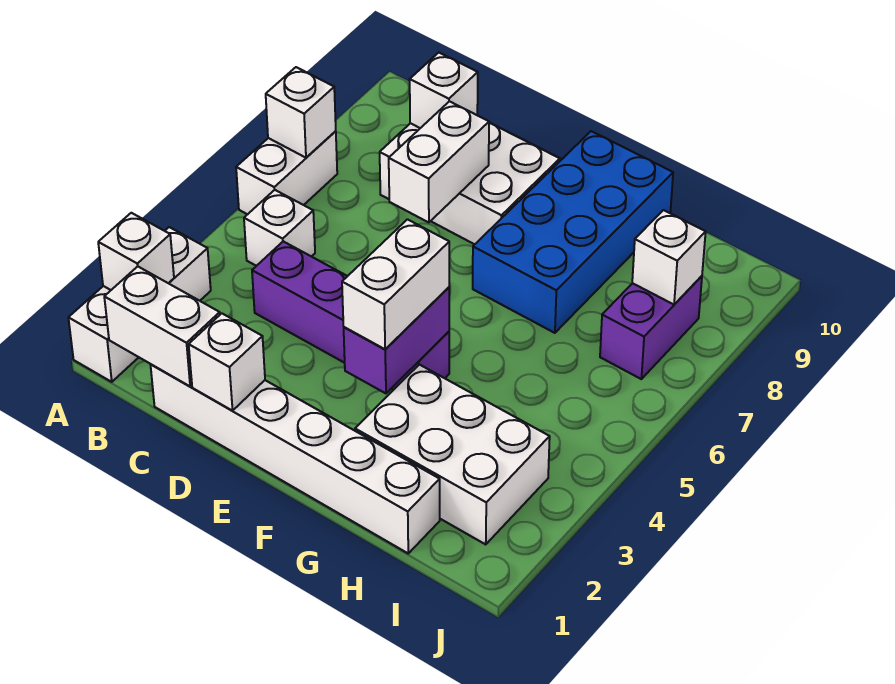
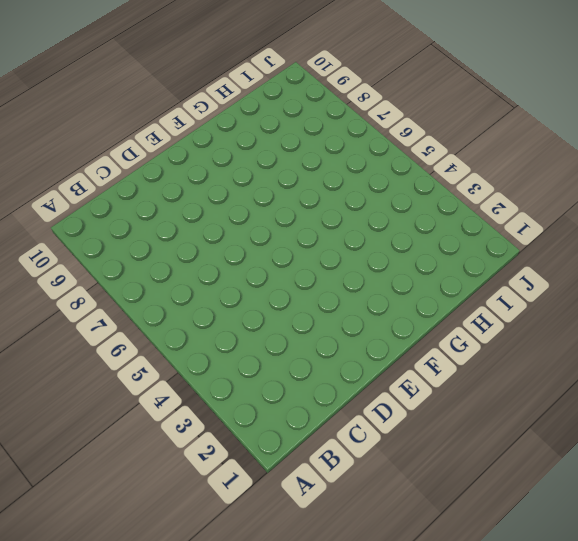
none -> white 1x3 brick [69,227,211,382]
none -> white 1x2 brick [236,131,337,214]
none -> white 1x1 brick [244,190,315,266]

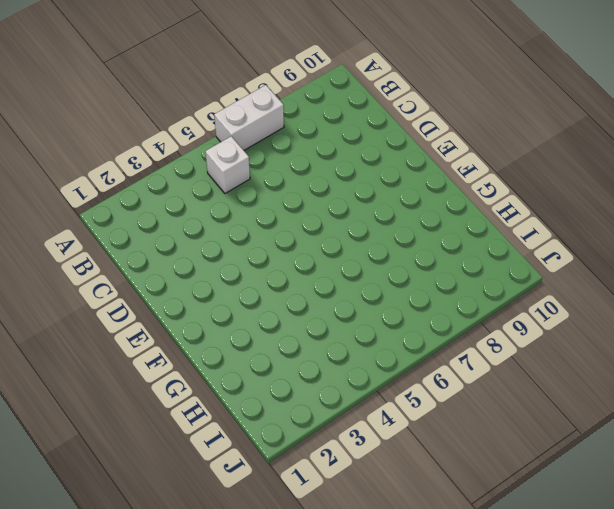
none -> white 1x3 brick [69,227,211,382]
none -> white 1x6 brick [151,364,440,553]
none -> purple 1x4 brick [252,241,449,390]

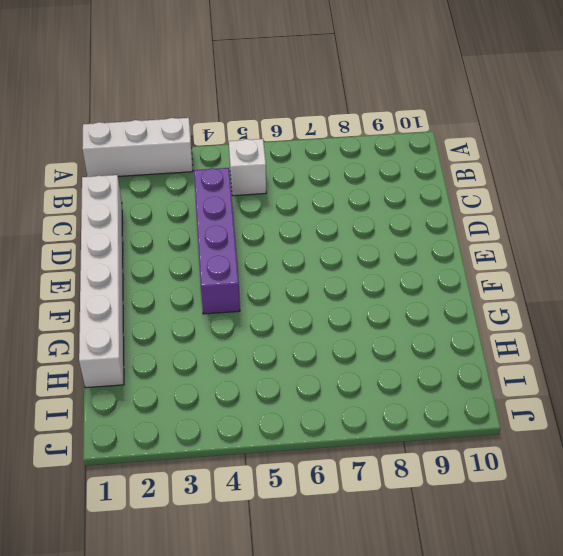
none -> white 1x2 brick [236,131,337,214]
none -> white 2x3 brick [380,123,560,244]
none -> blue 2x4 brick [473,131,673,333]

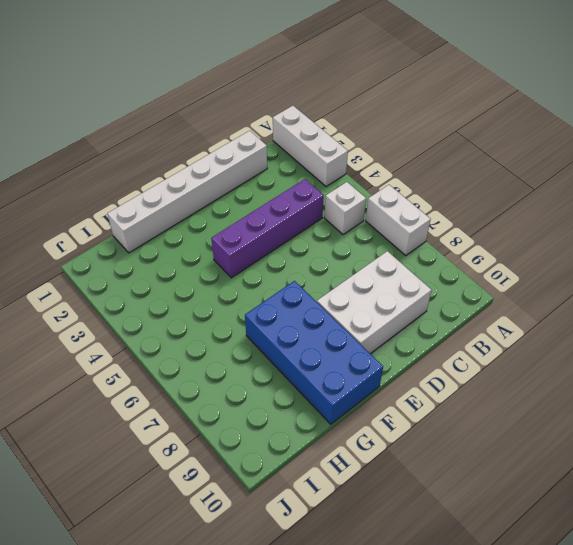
none -> white 2x3 brick [355,365,550,544]
none -> purple 1x2 brick [600,276,702,379]
none -> white 1x1 brick [98,213,174,290]

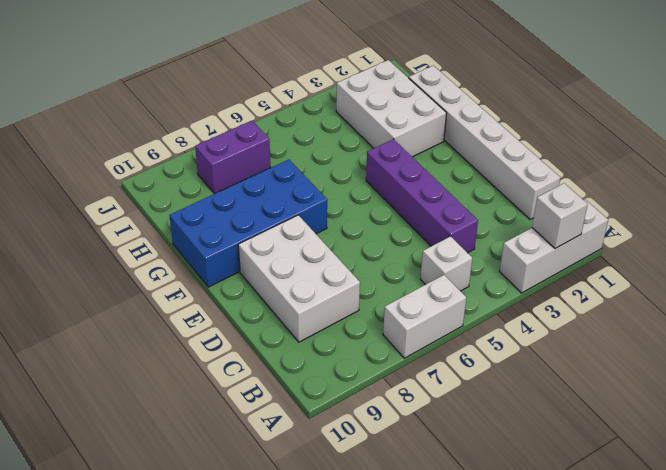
none -> white 1x1 brick [266,67,336,158]
none -> white 1x2 brick [104,266,220,386]
none -> white 1x1 brick [410,53,478,128]

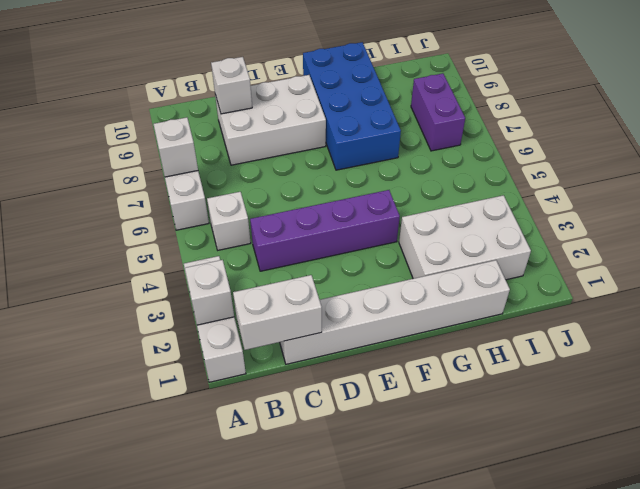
none -> white 1x1 brick [189,313,265,411]
none -> white 1x2 brick [389,101,489,222]
none -> purple 1x2 brick [344,287,449,393]

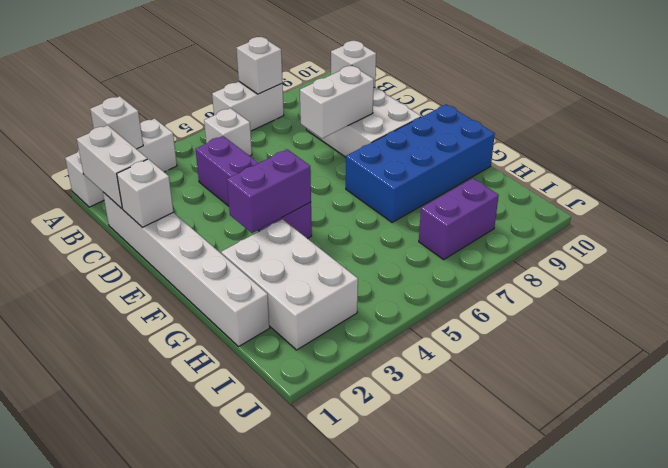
none -> white 1x1 brick [632,210,706,305]
none -> white 1x2 brick [342,219,449,349]

